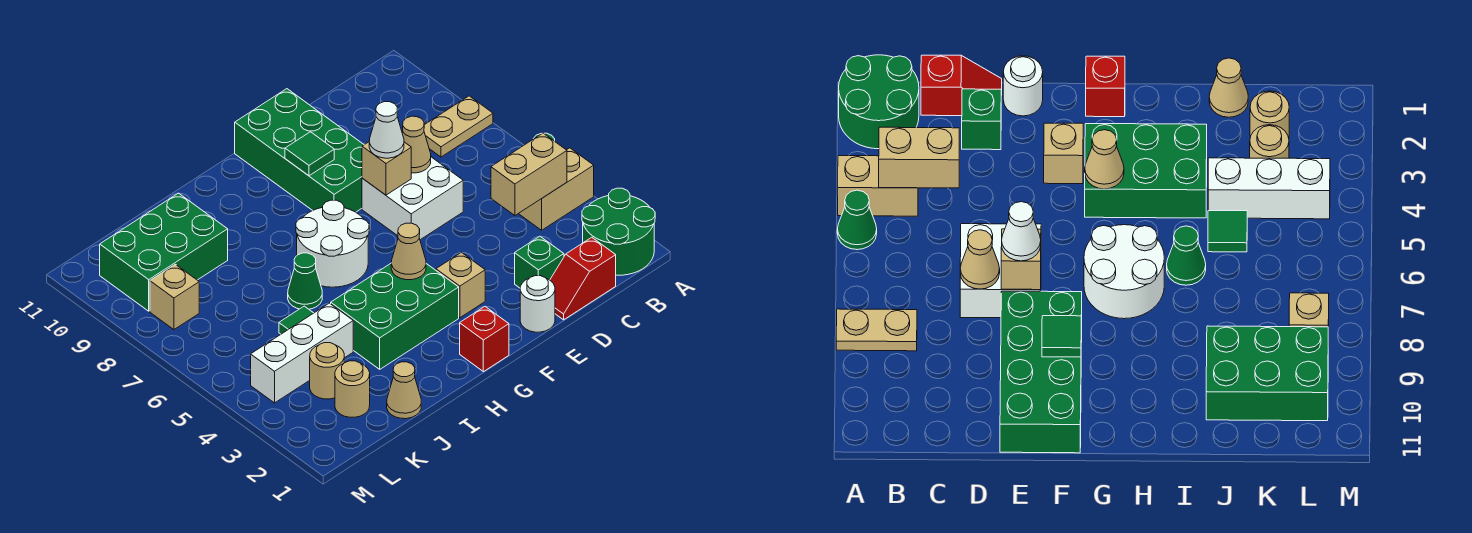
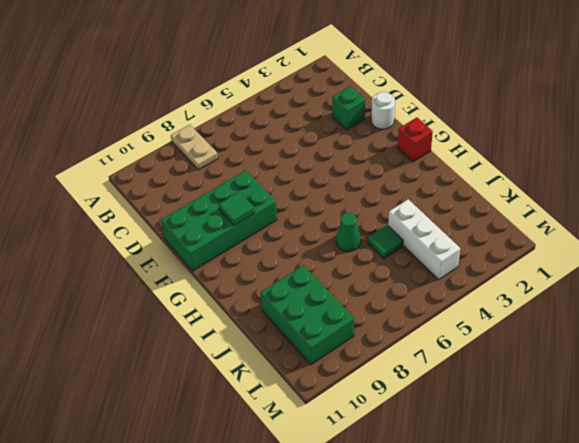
none -> green 2x2 round brick [582,188,655,275]
none -> tan 1x2 brick [519,148,594,230]
none -> green 1x1 cone [837,190,877,250]

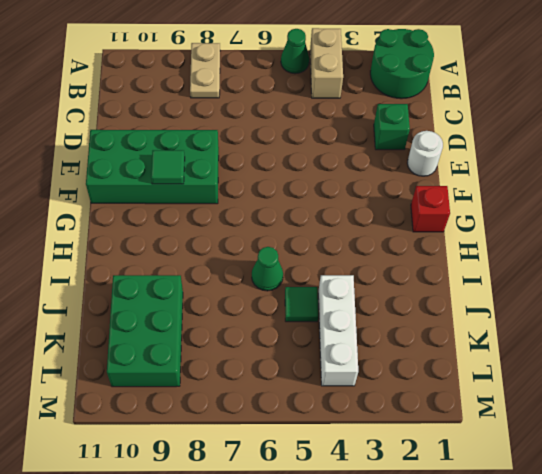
none -> red 1x2 slope [550,237,616,320]
none -> white 2x2 brick [362,157,463,240]
none -> tan 1x1 brick [436,252,485,318]

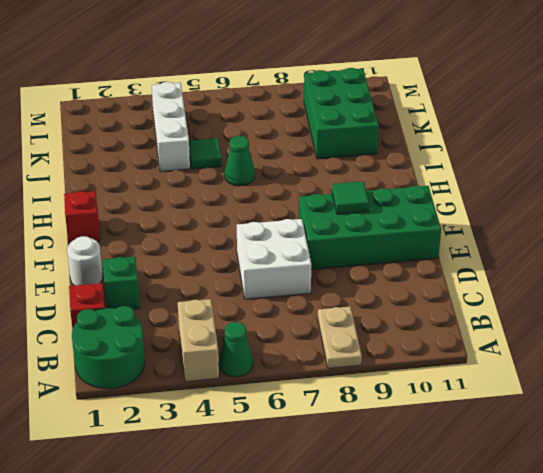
none -> tan 1x1 brick [436,252,485,318]
none -> green 2x3 brick [331,264,459,369]
none -> white 2x2 round brick [296,200,369,287]

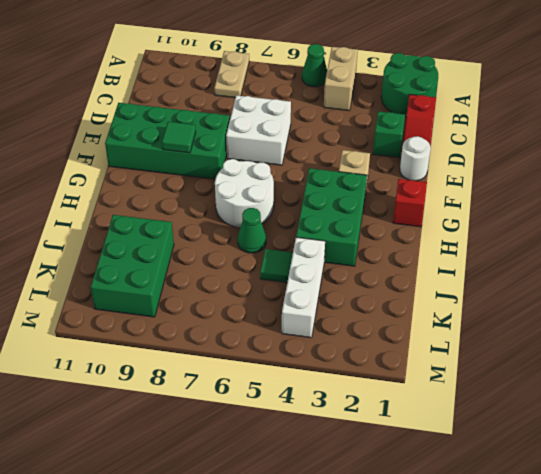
none -> tan 1x1 cone [387,362,421,419]
none -> tan 1x1 round brick [335,361,370,417]
none -> tan 1x1 round brick [310,343,344,399]

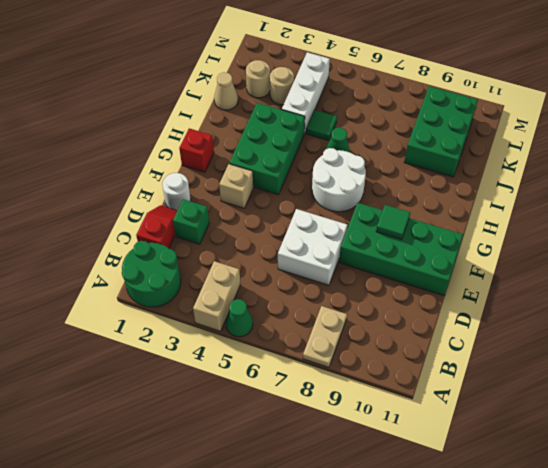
none -> tan 1x1 brick [150,264,199,330]
none -> tan 1x2 brick [491,133,567,216]
none -> tan 1x1 cone [402,116,431,173]

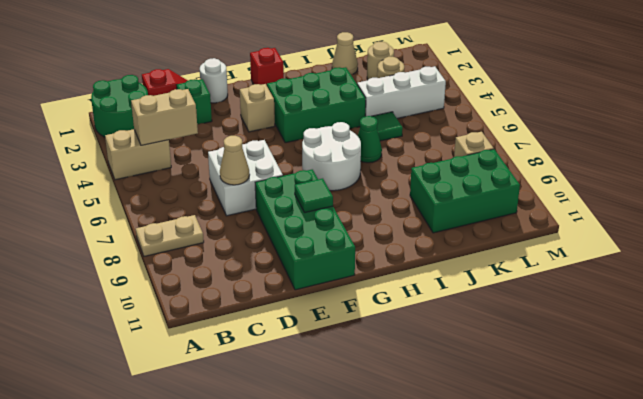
none -> green 1x1 cone [837,190,877,250]
none -> tan 1x1 brick [362,142,411,195]
none -> tan 1x1 cone [391,223,426,280]

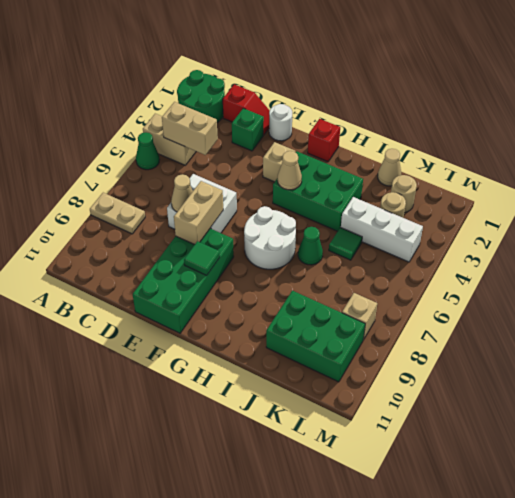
tan 1x2 brick [174,181,223,245] -> tan 1x1 brick [362,142,411,195]
none -> white 1x1 cone [369,102,404,158]

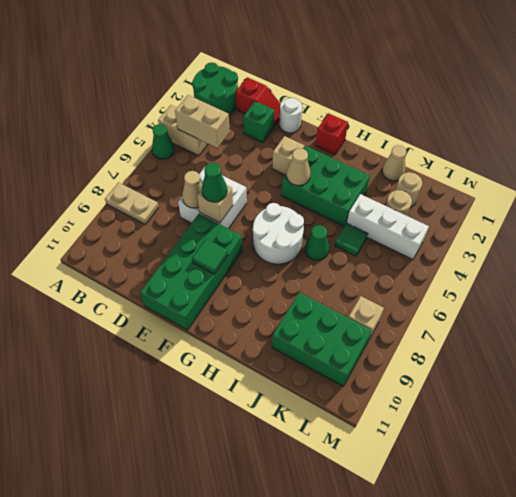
green 1x1 cone [202,163,227,202] -> white 1x1 cone [369,102,404,158]

